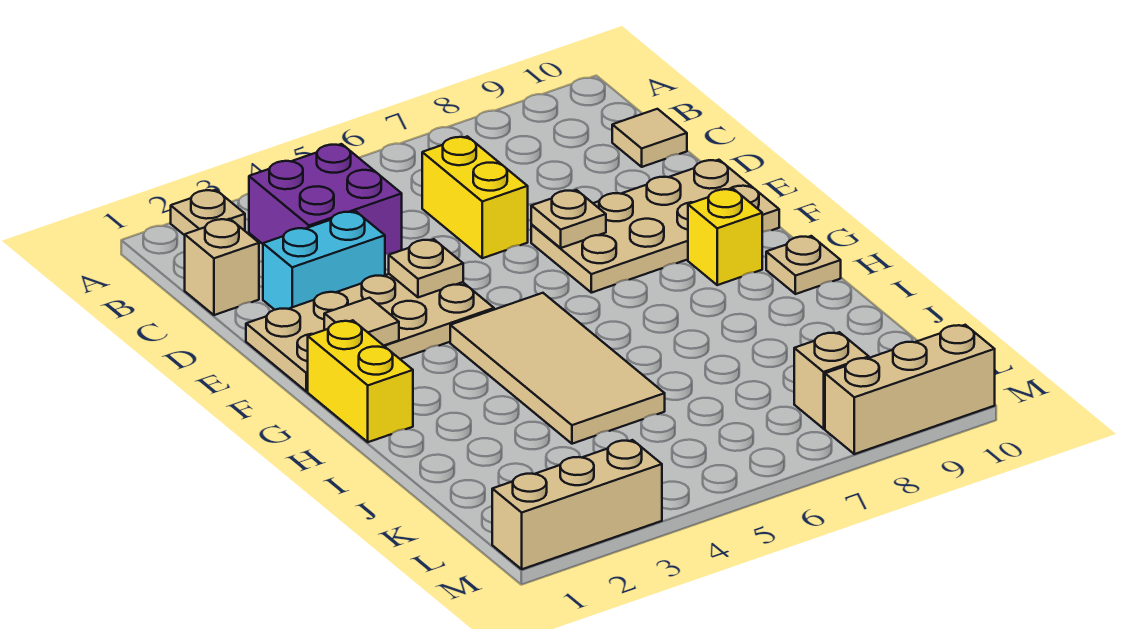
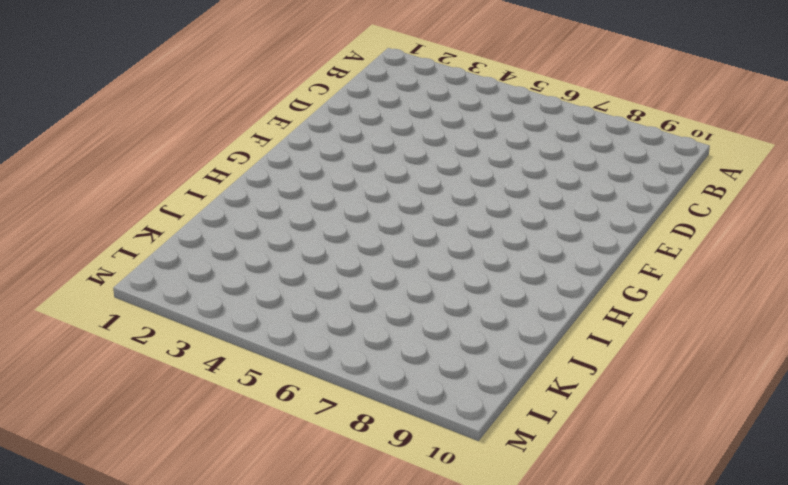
none -> tan 1x1 plate [171,190,245,235]
none -> purple 2x2 brick [249,144,402,254]
none -> tan 1x1 brick [185,219,259,315]

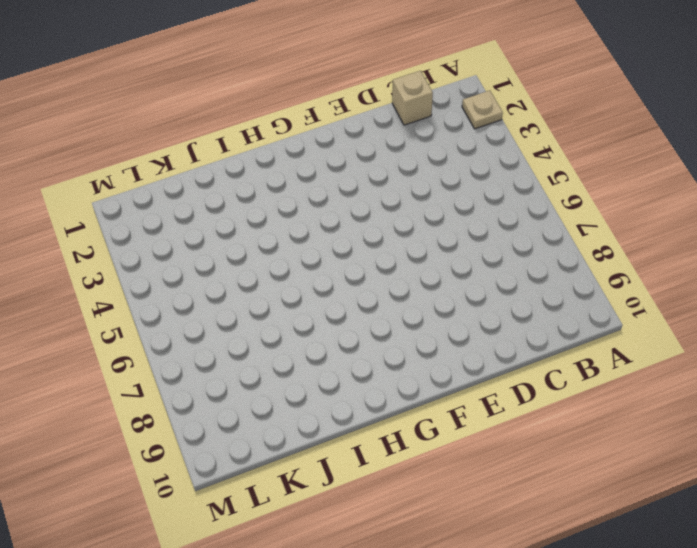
none -> purple 2x2 brick [249,144,402,254]
none -> yellow 1x2 brick [422,136,528,258]
none -> tan 1x1 tile [612,109,687,167]

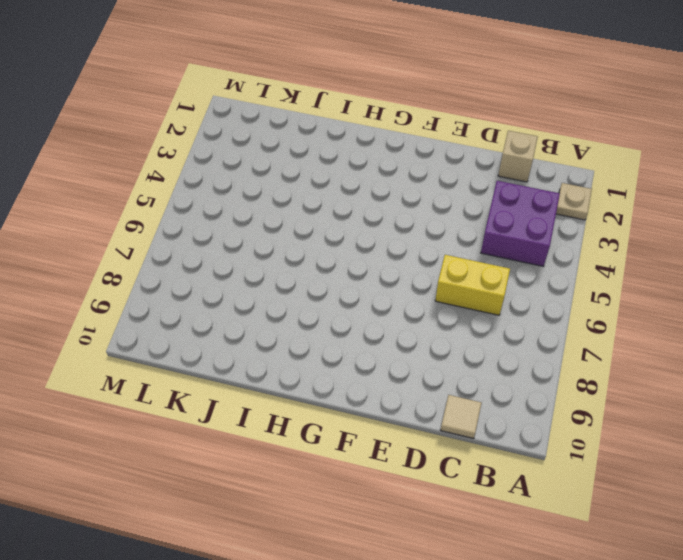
none -> cyan 1x2 brick [263,211,385,310]
none -> tan 2x4 plate [246,274,494,391]
none -> tan 2x4 plate [531,160,779,293]

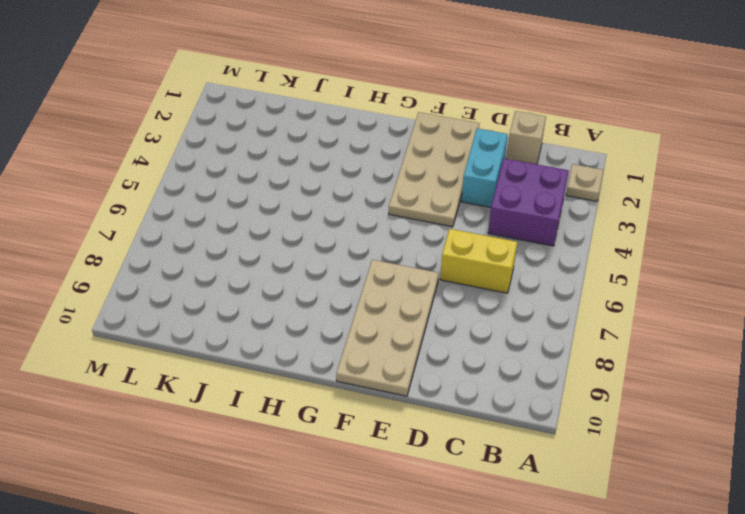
none -> tan 1x1 tile [612,109,687,167]
none -> yellow 1x2 brick [308,320,413,442]
none -> tan 2x4 tile [450,293,665,444]

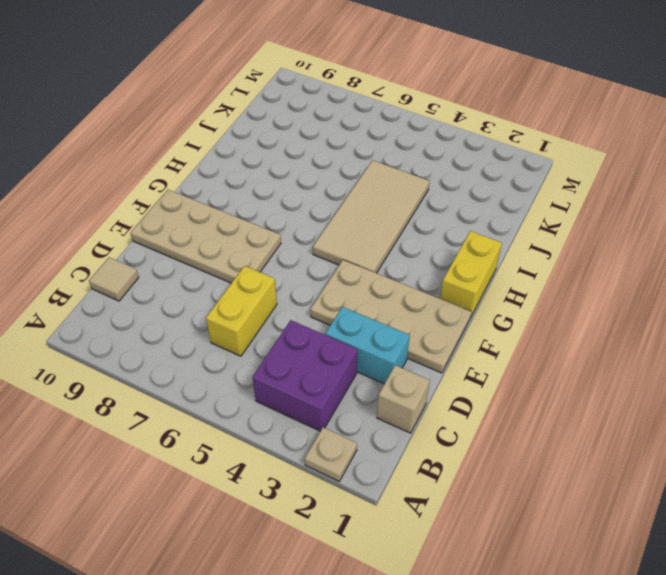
none -> yellow 1x1 brick [688,189,762,285]
none -> tan 1x1 plate [766,236,841,294]
none -> tan 1x1 brick [794,332,869,429]

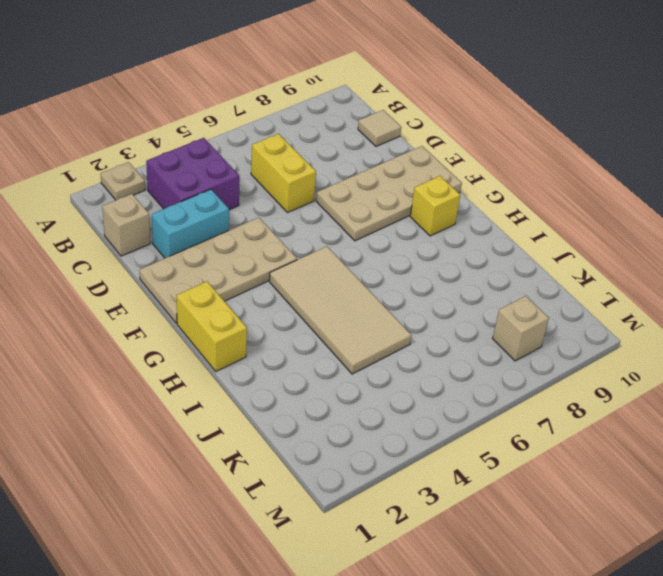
none -> tan 1x1 plate [766,236,841,294]
none -> tan 1x3 brick [492,440,662,569]
none -> tan 1x3 brick [825,325,995,454]

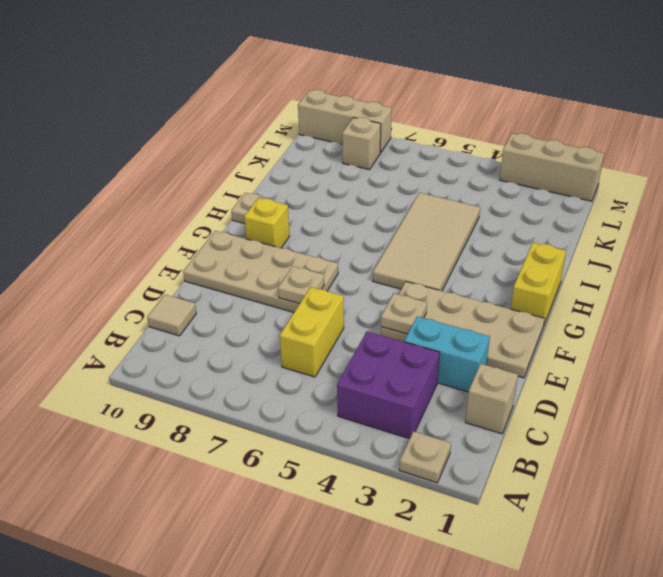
none -> tan 1x1 tile [324,298,399,346]

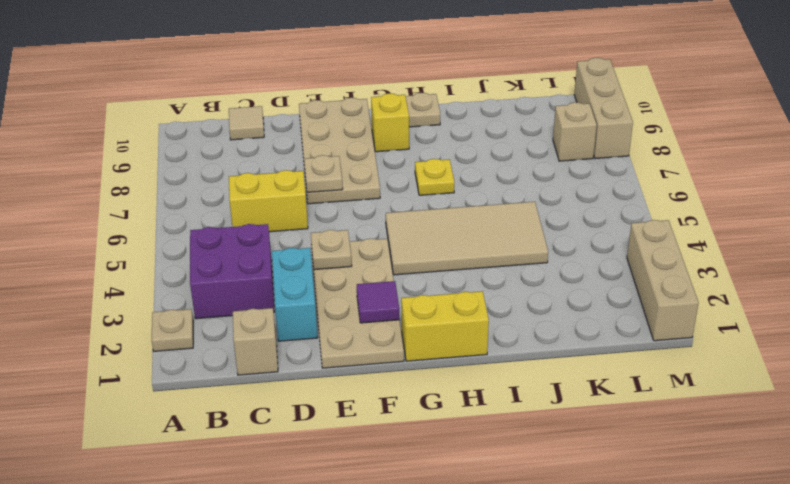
purple 1x1 tile [357,281,400,323] -> tan 1x1 tile [324,298,399,346]
yellow 1x1 plate [415,159,454,195] -> none

